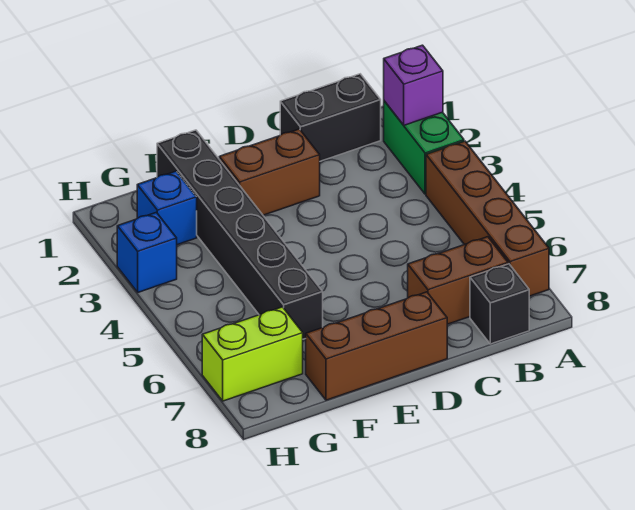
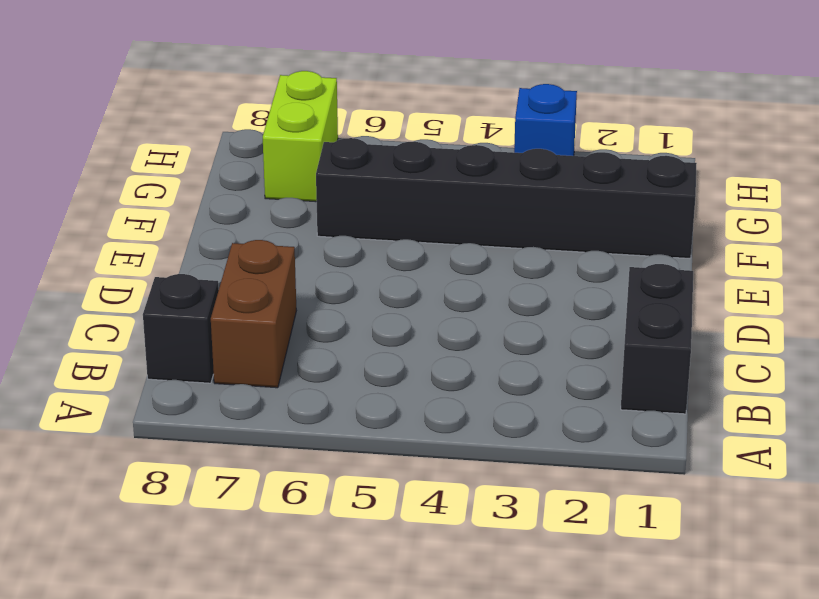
none -> green 1x2 brick [384,101,464,194]
none -> brown 1x4 brick [426,141,549,296]
none -> brown 1x2 brick [219,129,320,215]

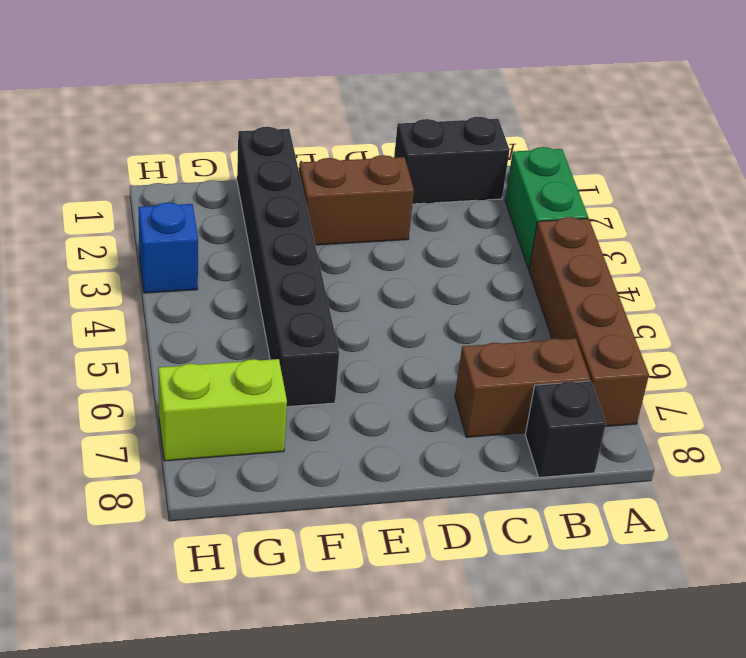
none -> brown 1x3 brick [306,292,447,400]
none -> blue 1x1 brick [137,171,197,245]
none -> purple 1x1 brick [384,45,443,125]

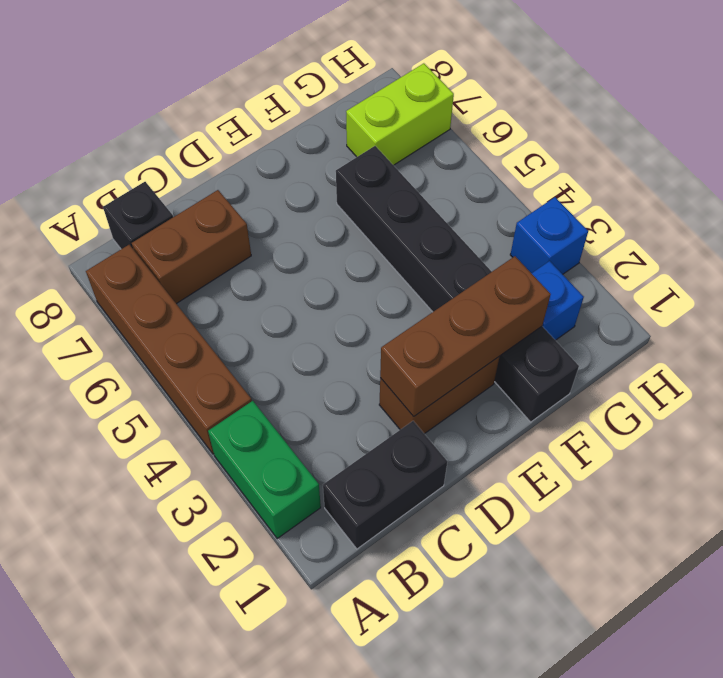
brown 1x3 brick [380,256,551,417] -> brown 1x3 brick moved to [306,292,447,400]
none -> purple 1x1 brick [384,45,443,125]

